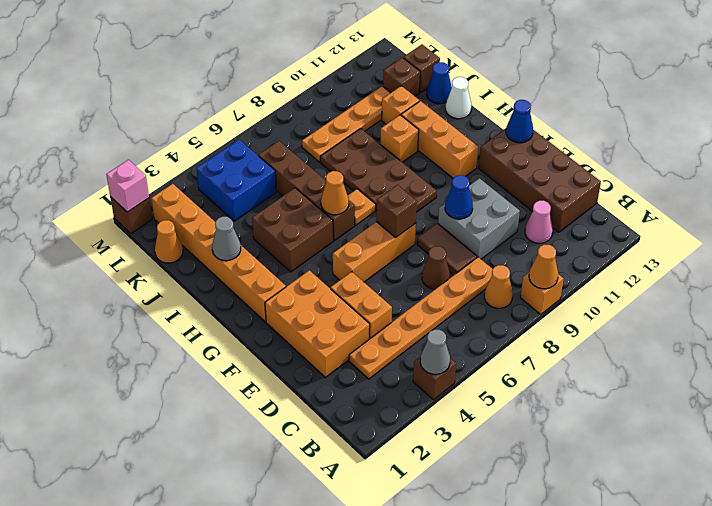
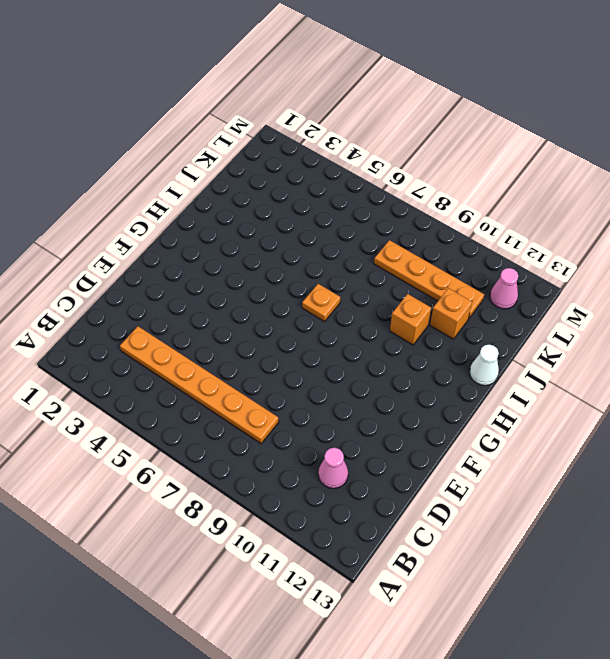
pink 1x1 cone [490,268,518,309] -> none
none -> brown 1x1 brick [413,356,456,400]
none -> orange 1x1 brick [520,273,564,314]
none -> orange 1x1 cone [484,265,513,308]
none -> brown 2x4 brick [479,129,601,232]

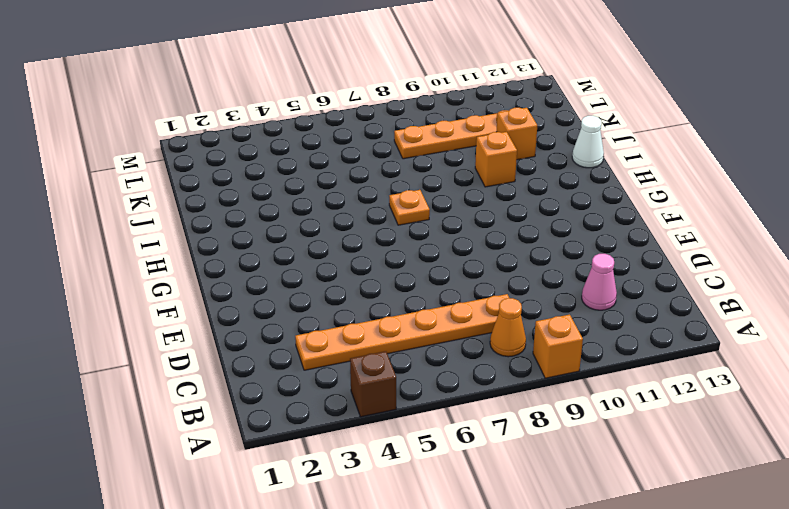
none -> brown 2x4 brick [479,129,601,232]
none -> orange 2x3 brick [265,270,370,377]
none -> orange 1x2 brick [331,272,392,339]
none -> brown 1x1 cone [422,246,450,289]

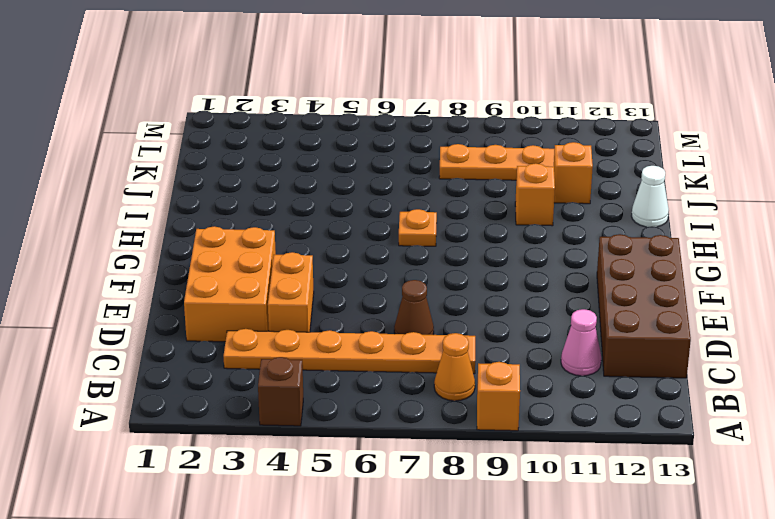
none -> brown 1x2 tile [417,223,477,275]
none -> grey 2x2 brick [438,178,520,259]
none -> orange 1x3 brick [333,222,416,282]
none -> orange 1x6 brick [151,184,286,322]

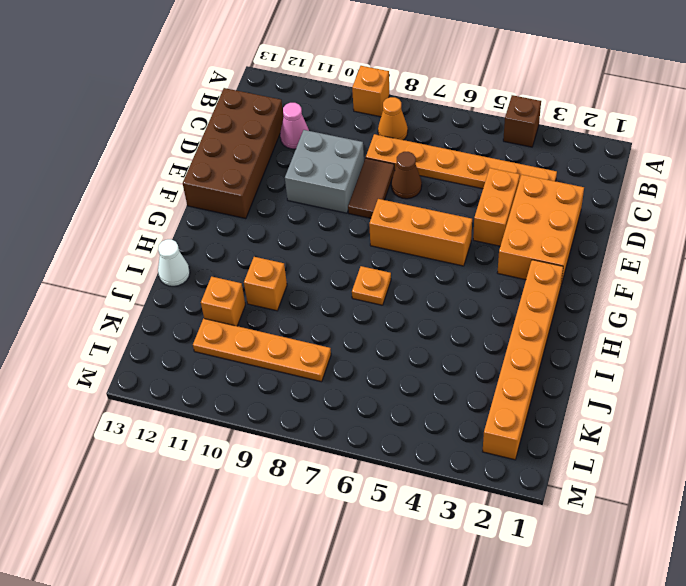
none -> brown 2x4 plate [320,129,437,212]
none -> orange 1x3 brick [401,101,478,178]
none -> brown 2x2 brick [252,188,333,272]
none -> brown 1x4 brick [259,141,355,241]

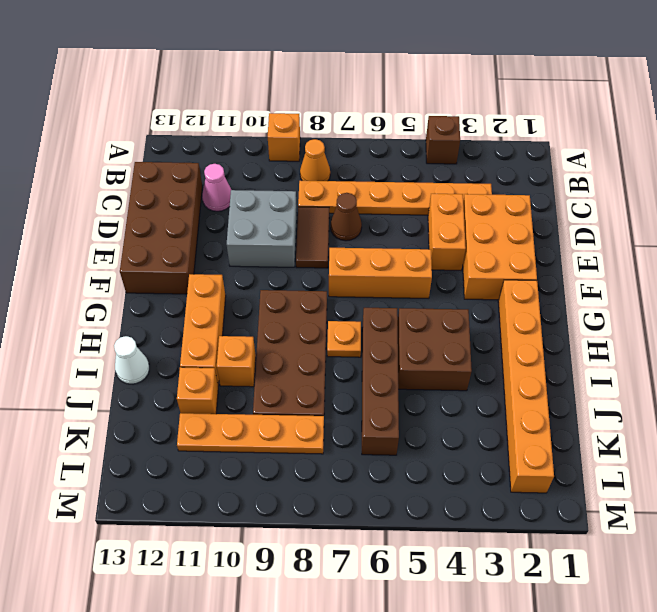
none -> blue 1x1 cone [427,62,452,104]
none -> orange 1x1 cone [155,220,183,263]
none -> blue 2x2 brick [196,140,276,221]
none -> brown 1x1 brick [383,58,420,96]

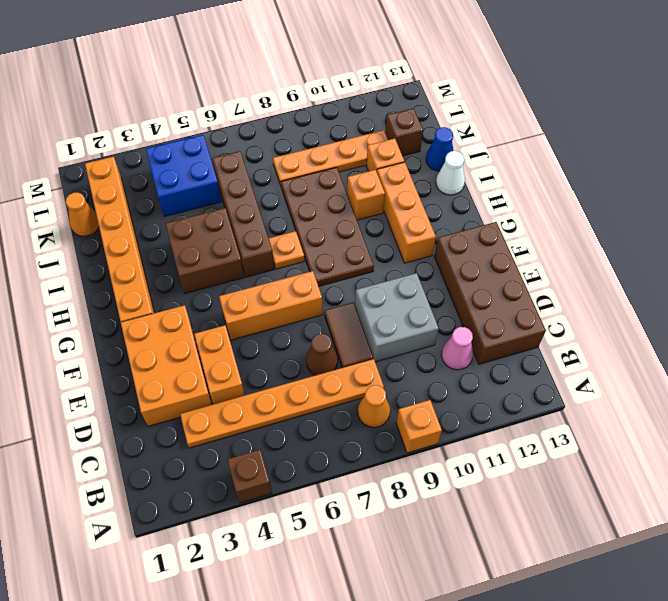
none -> brown 1x1 brick [403,45,440,93]
none -> brown 1x1 brick [110,197,152,233]
none -> grey 1x1 cone [420,329,450,374]
none -> orange 1x1 cone [529,245,558,289]

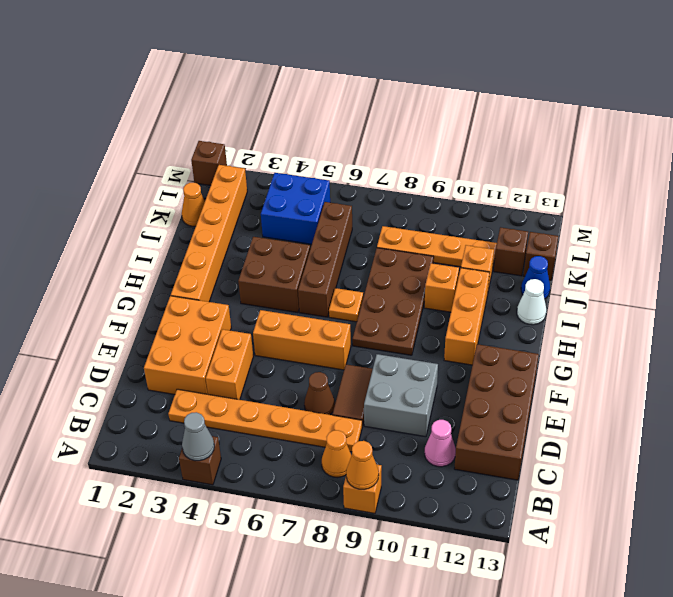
none -> blue 1x1 cone [445,175,473,219]
none -> brown 1x1 brick [376,185,417,238]
none -> blue 1x1 cone [506,100,533,143]
none -> orange 1x1 cone [321,171,349,215]

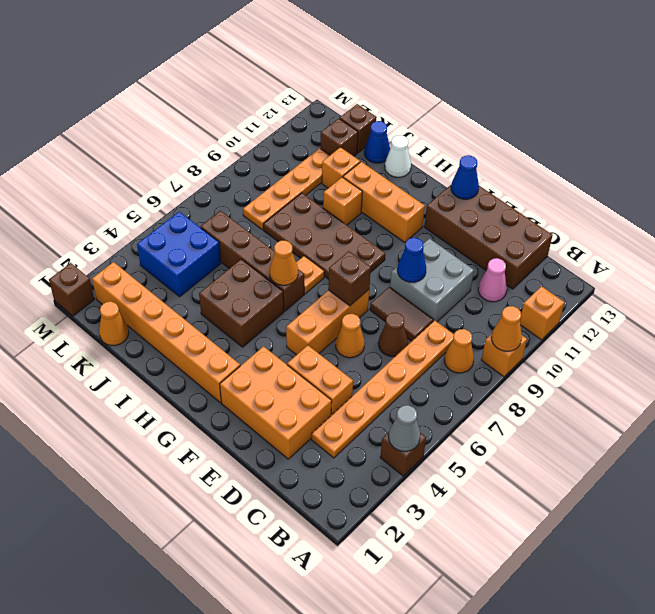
orange 1x1 brick [520,286,564,340] -> none
orange 1x1 cone [336,314,365,358] -> none
none -> grey 1x1 cone [212,217,241,261]
none -> pink 1x1 brick [106,160,149,212]

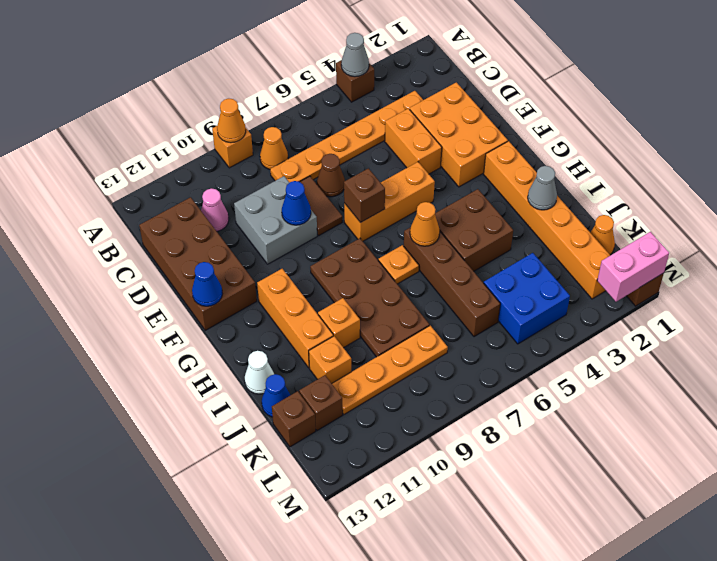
pink 1x2 brick [597,232,669,302] -> pink 1x1 brick [106,160,149,212]

